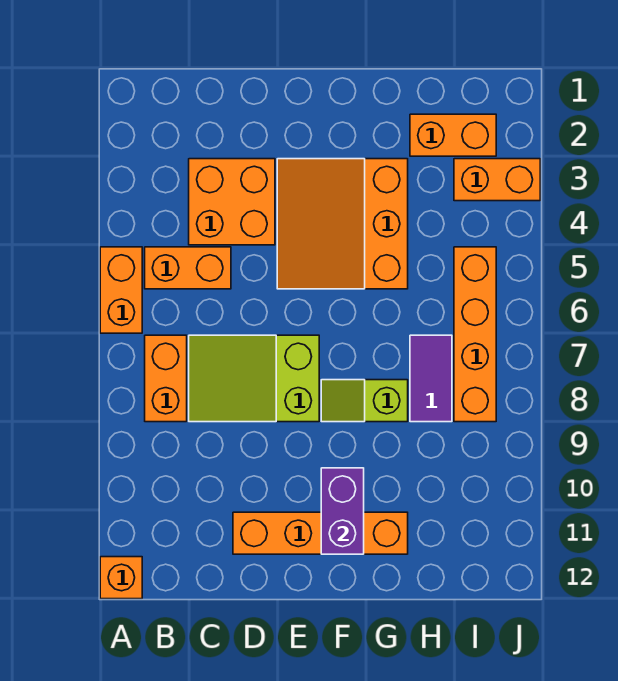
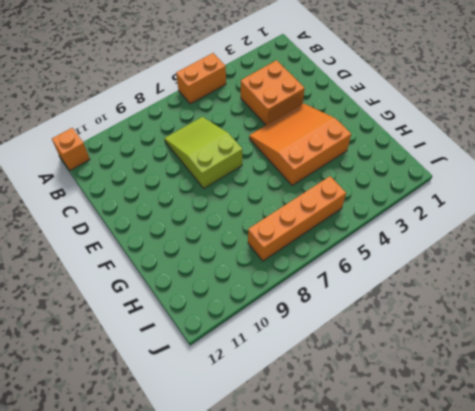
none -> orange 1x2 brick [145,247,231,289]
none -> orange 1x2 brick [145,335,187,422]
none -> orange 1x4 brick [233,512,408,554]

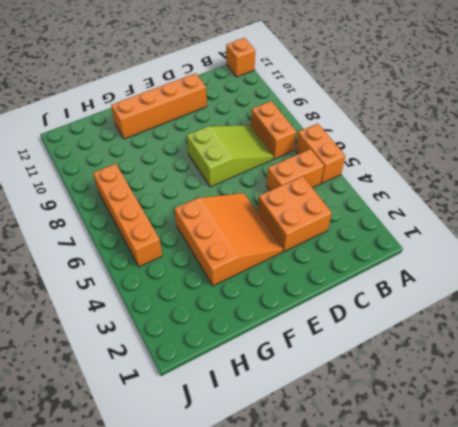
none -> lime 1x2 slope [321,380,408,422]
none -> orange 1x2 brick [410,114,496,156]
none -> purple 1x2 tile [410,335,452,422]

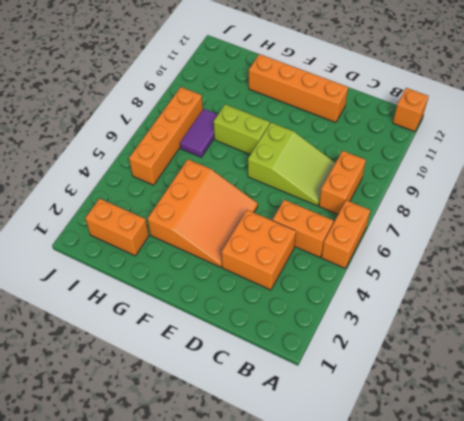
lime 1x2 brick [214,104,270,155] -> lime 1x2 slope [321,380,408,422]
none -> orange 1x2 brick [454,159,540,201]
none -> purple 1x2 brick [321,468,364,554]

